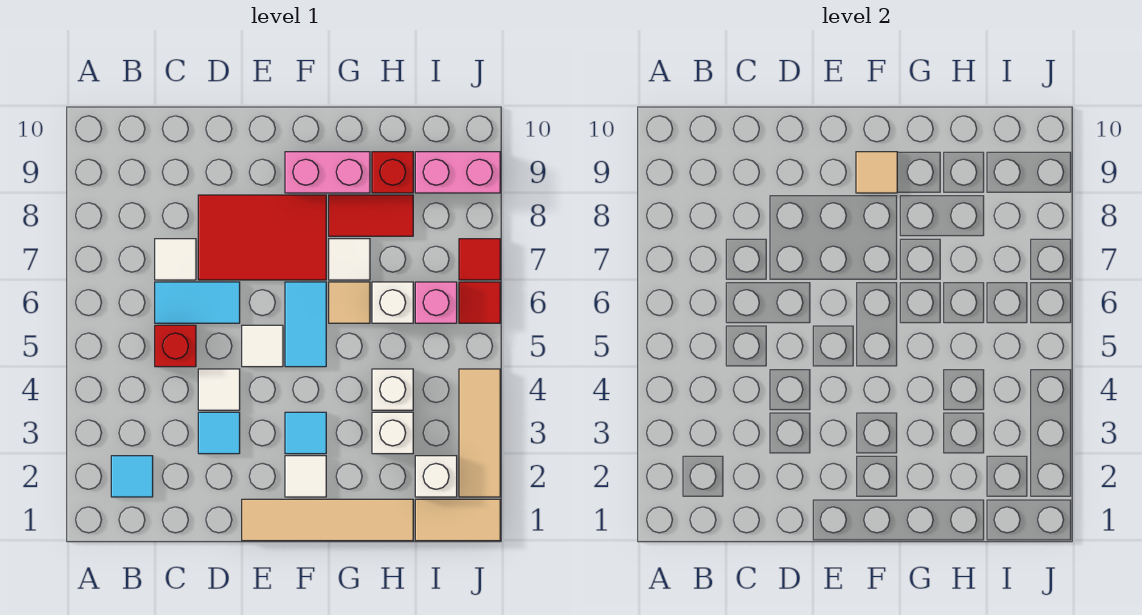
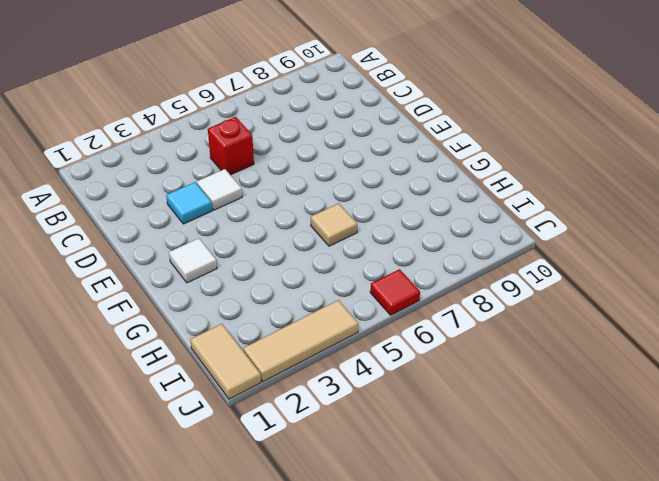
none -> cyan 1x1 tile [111,456,153,497]
none -> cyan 1x2 tile [155,282,240,323]
none -> white 1x1 tile [155,239,196,280]

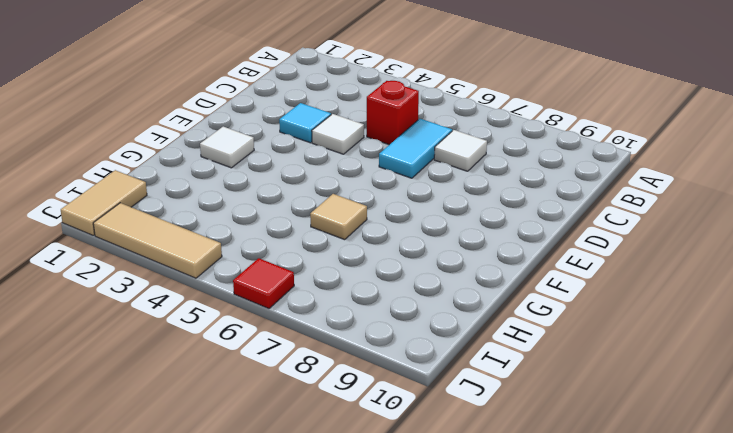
none -> cyan 1x1 tile [111,456,153,497]
none -> red 2x3 tile [198,195,326,280]
none -> tan 1x4 tile [242,499,413,541]

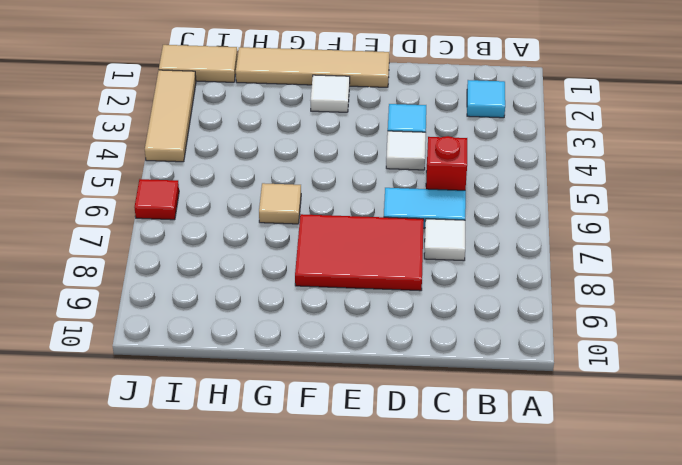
none -> white 1x1 tile [242,325,283,367]
none -> cyan 1x1 tile [285,412,326,454]
none -> cyan 1x2 tile [285,282,326,367]

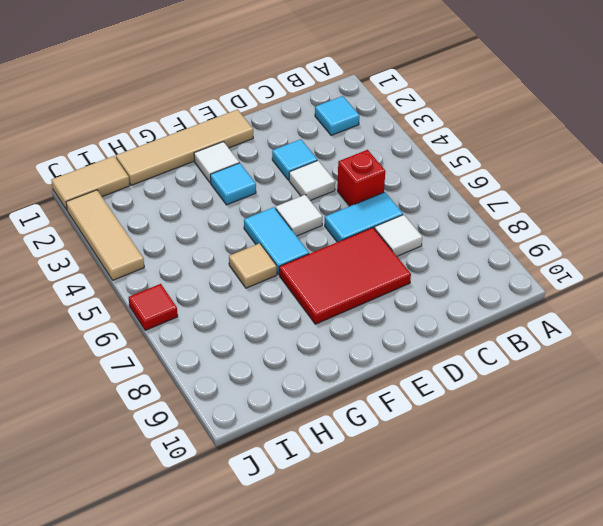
none -> pink 1x2 brick [285,152,370,193]
none -> white 1x1 tile [329,239,370,280]
none -> red 1x2 tile [329,195,413,236]

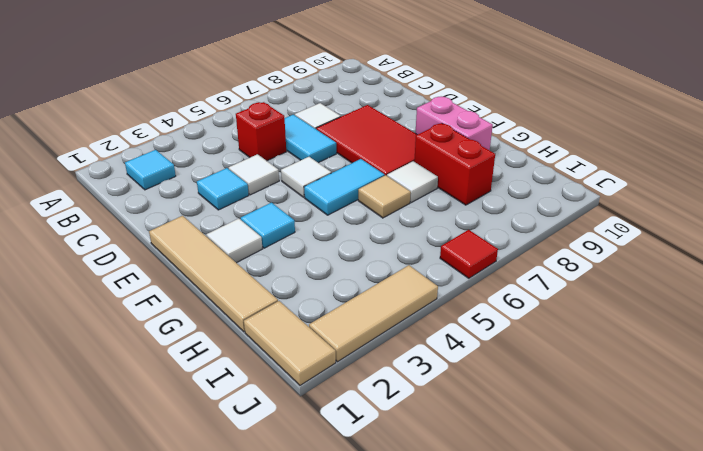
red 1x2 brick [414,123,495,205] -> red 1x2 tile [329,195,413,236]
none -> white 1x1 brick [372,412,413,454]
none -> white 1x1 brick [372,369,413,410]
none -> white 1x1 brick [372,282,413,323]

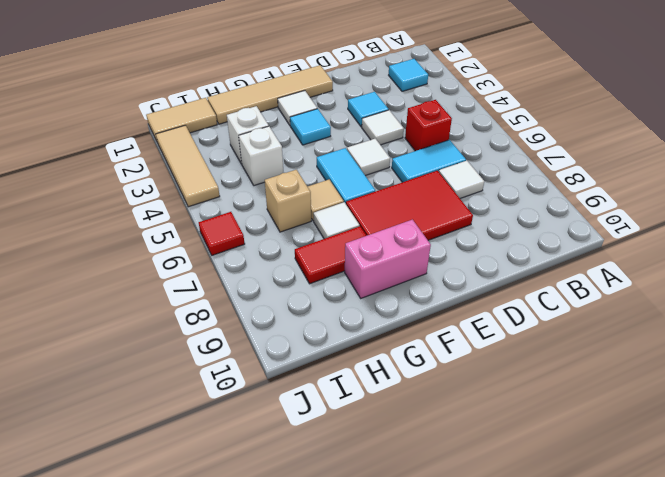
tan 1x1 brick [265,170,311,232] -> white 1x1 brick [372,282,413,323]
none -> red 1x1 brick [372,152,413,193]
none -> white 1x1 brick [415,456,457,497]
none -> pink 1x1 brick [415,282,457,323]

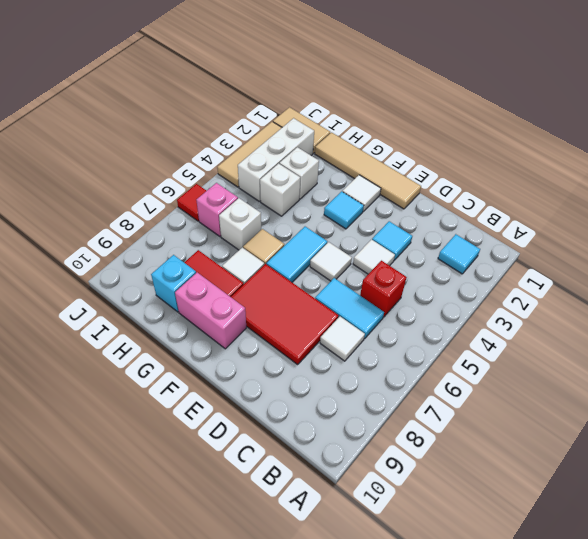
cyan 1x1 brick [151,255,196,312] -> red 1x1 brick [372,152,413,193]
white 1x3 brick [238,118,314,201] -> white 1x1 brick [415,456,457,497]
none -> pink 1x2 brick [415,152,500,193]
none -> red 1x1 tile [459,239,500,280]
none -> tan 1x1 tile [856,152,897,193]

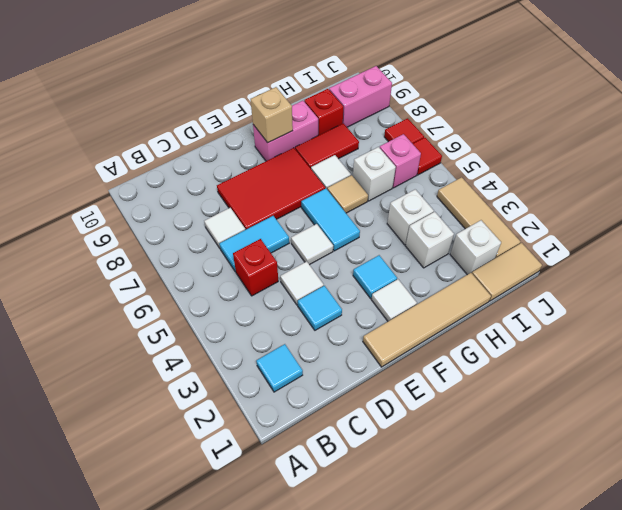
tan 1x1 brick [251,87,293,143] -> tan 1x1 tile [856,152,897,193]

